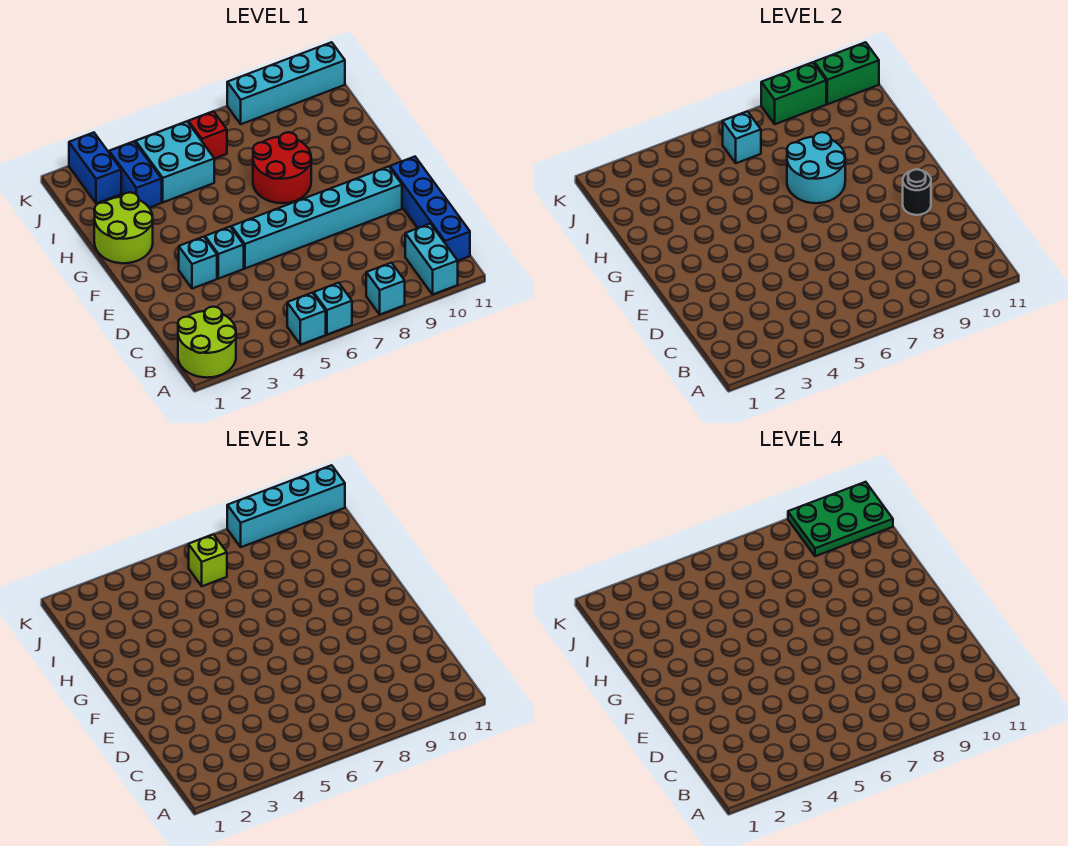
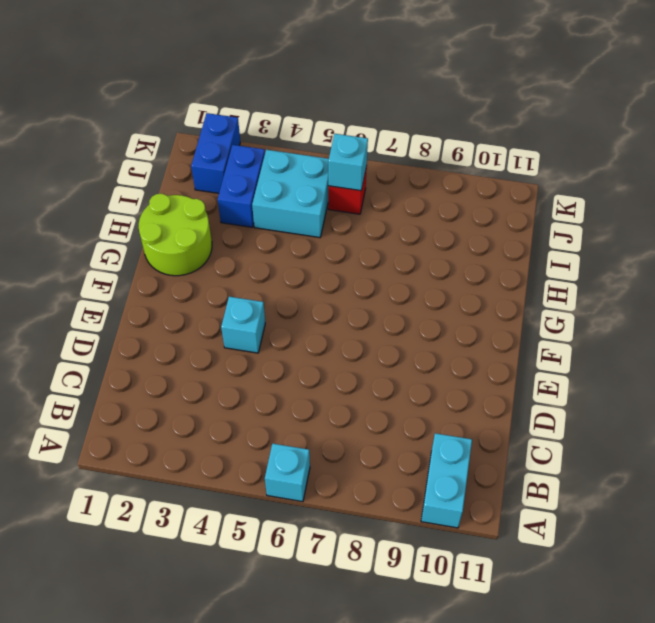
none -> lime 2x2 round brick [178,307,236,378]
none -> cyan 1x1 brick [287,293,326,345]
none -> cyan 1x1 brick [366,263,405,314]

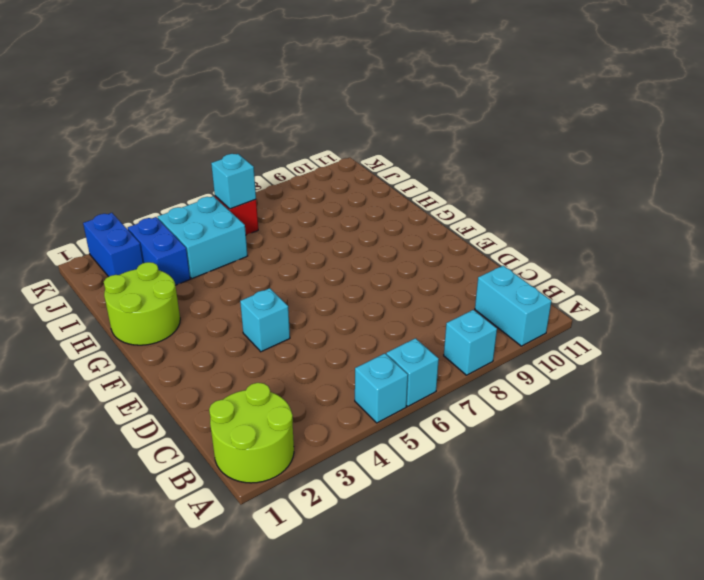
none -> blue 1x4 brick [390,157,470,261]
none -> cyan 1x1 brick [179,237,217,289]
none -> cyan 1x6 brick [232,166,402,268]

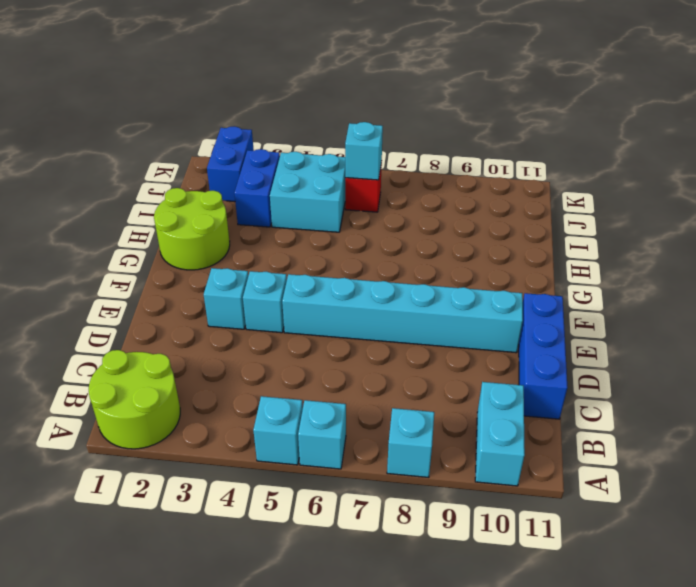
blue 1x3 brick [519,293,567,419] -> blue 1x4 brick [390,157,470,261]
none -> red 2x2 round brick [253,132,311,203]
none -> cyan 1x4 brick [227,42,345,124]
none -> black 1x1 round brick [903,169,931,215]

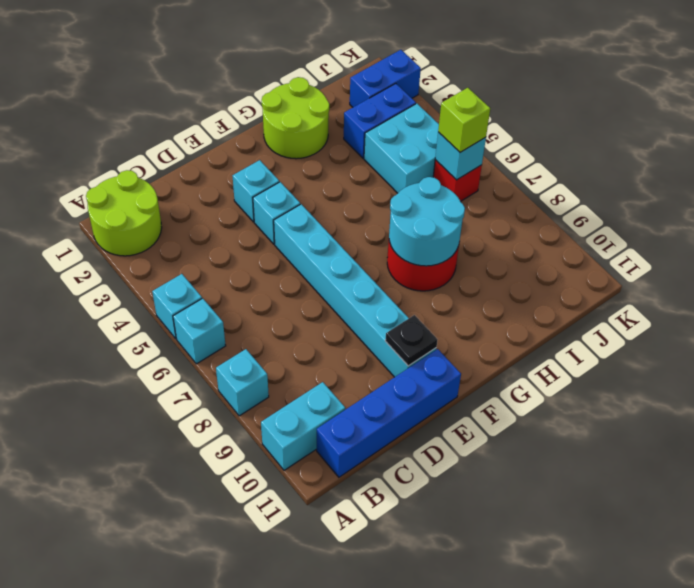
black 1x1 plate [385,315,437,366] -> black 1x1 round brick [903,169,931,215]
none -> cyan 1x4 brick [227,42,345,124]
none -> green 1x2 brick [761,62,826,124]
none -> green 1x2 brick [814,42,879,104]

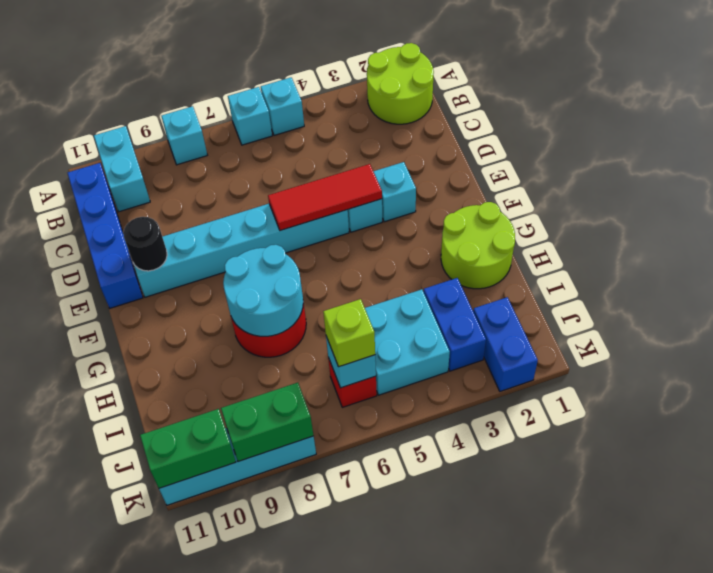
red 1x3 tile [268,164,382,231] -> none
none -> cyan 1x4 brick [227,465,345,547]
none -> green 2x3 plate [788,482,893,556]

